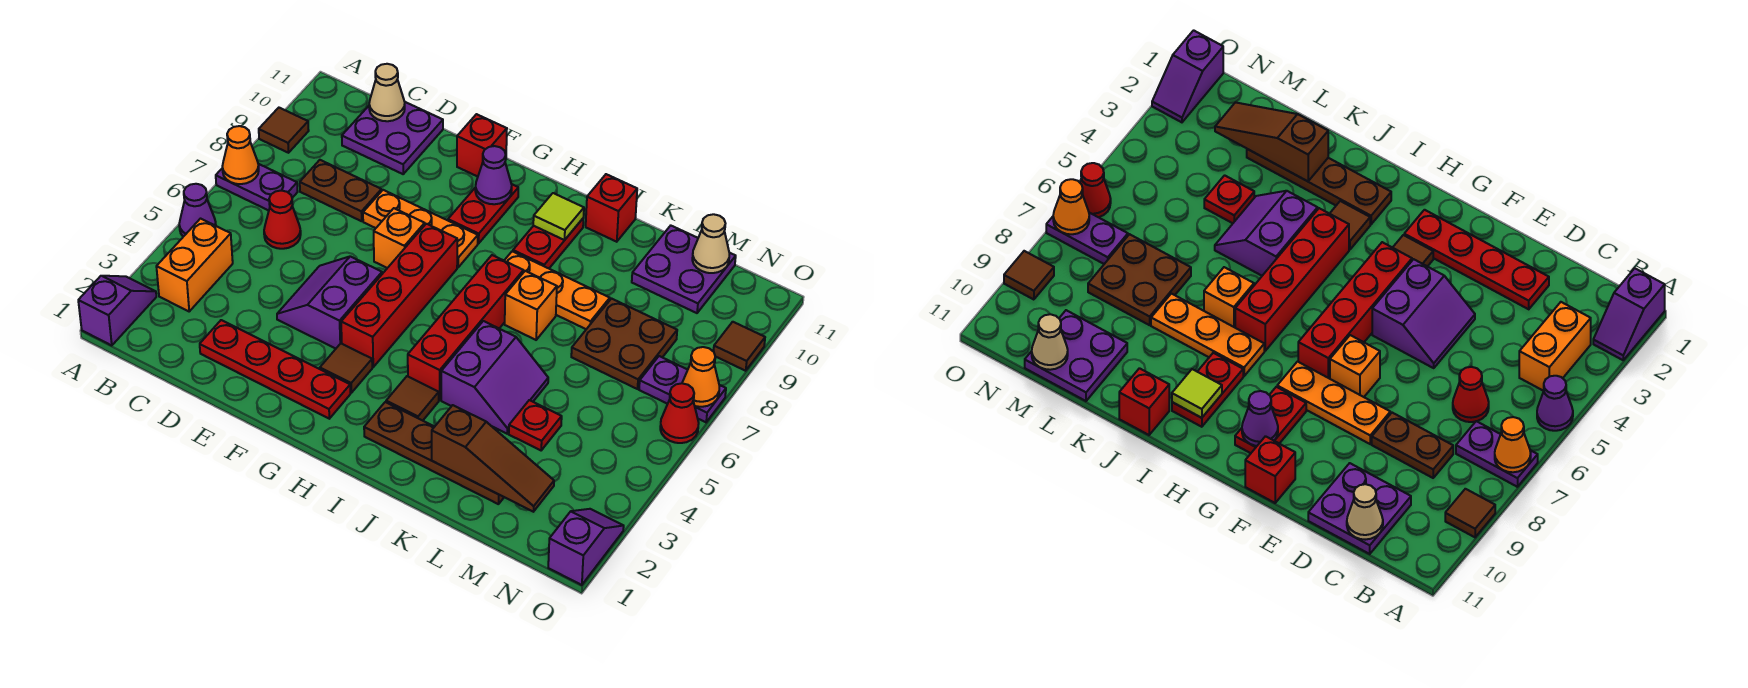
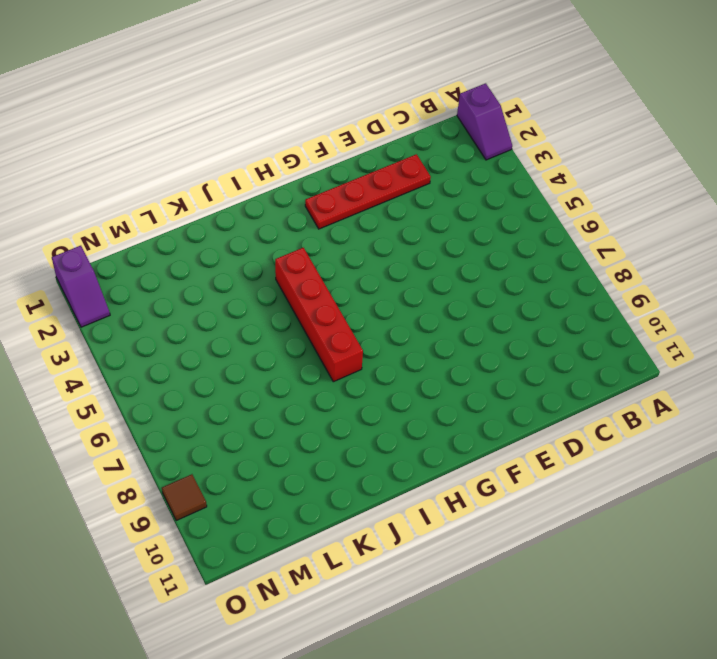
none -> purple 1x1 cone [179,184,216,237]
none -> purple 1x2 plate [216,164,298,210]
none -> brown 1x1 tile [259,108,309,153]
none -> orange 1x2 brick [156,219,233,311]

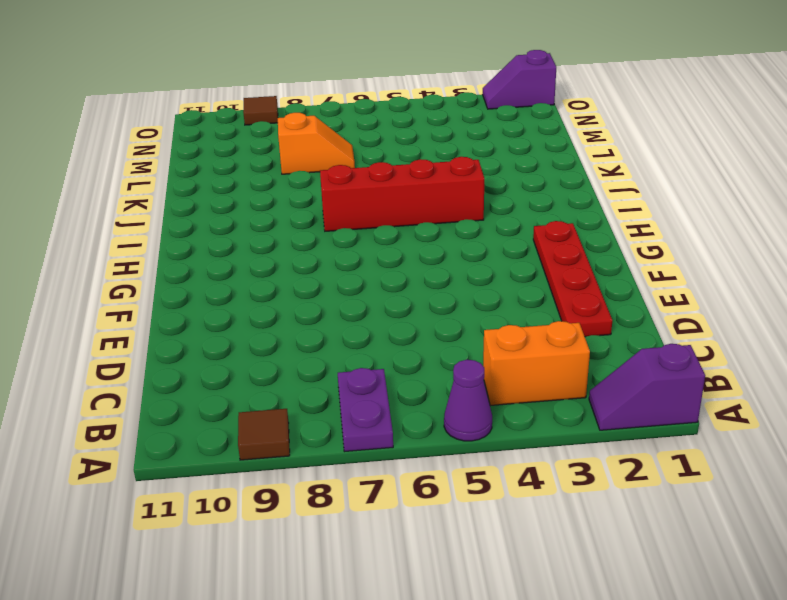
orange 1x2 slope [278,113,355,174] -> brown 2x2 plate [571,299,677,389]
none -> red 1x1 cone [264,190,301,249]
none -> brown 1x2 plate [300,160,381,221]
none -> purple 2x2 plate [342,102,443,174]
none -> purple 2x2 slope [277,256,382,349]

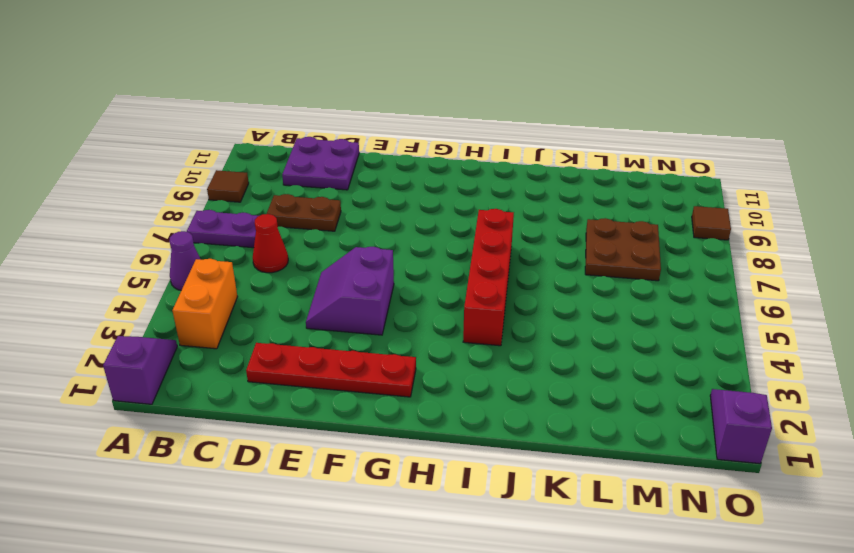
none -> orange 1x3 plate [363,190,478,268]
none -> orange 1x1 brick [374,208,425,268]
none -> red 1x1 brick [457,114,507,177]
none -> brown 1x1 tile [320,344,372,393]

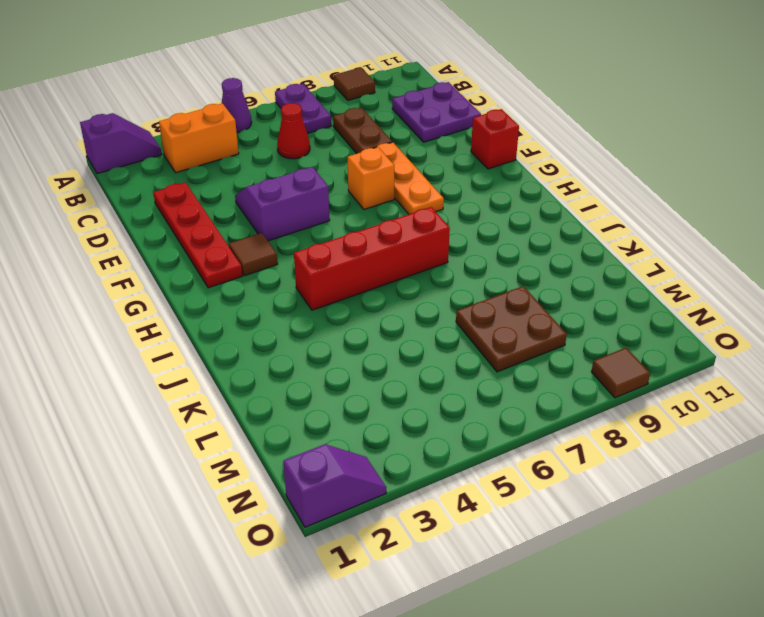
none -> red 1x4 brick [341,224,457,367]
none -> red 1x2 plate [448,184,518,243]
none -> brown 1x4 plate [364,402,504,504]
none -> brown 1x1 tile [386,376,439,421]

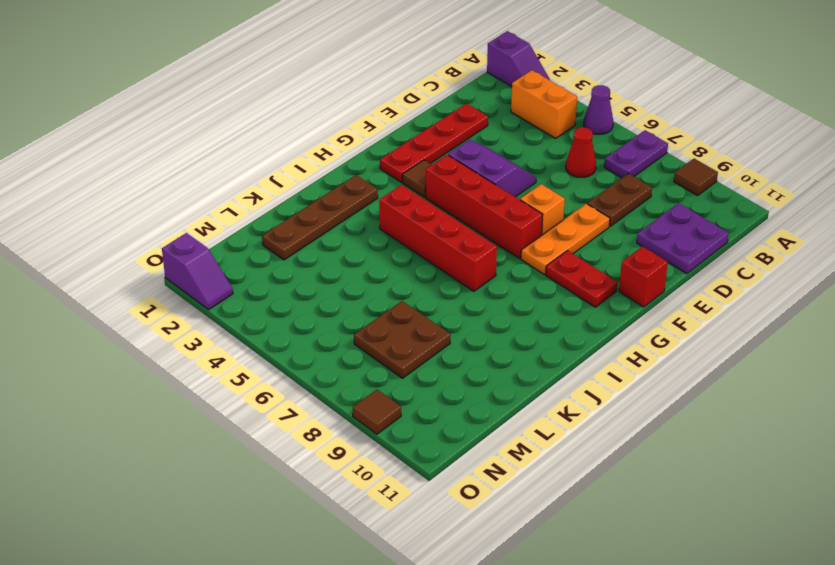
none -> brown 1x1 tile [386,376,439,421]
none -> orange 1x3 plate [504,251,610,329]
none -> red 1x2 plate [513,219,583,268]
none -> purple 2x2 slope [441,321,548,434]

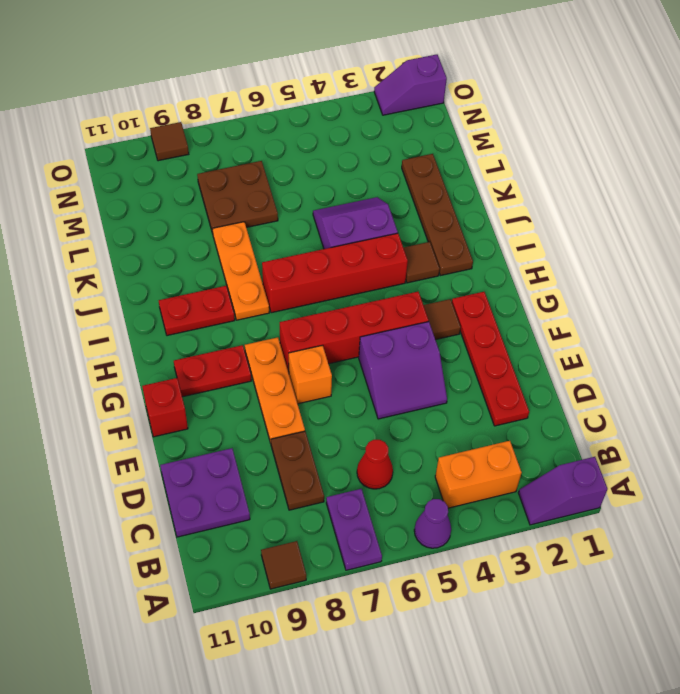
none -> orange 1x1 brick [505,271,557,340]
none -> red 1x1 brick [586,174,637,242]
none -> red 1x1 plate [509,400,562,450]
none -> purple 2x2 plate [632,226,736,313]

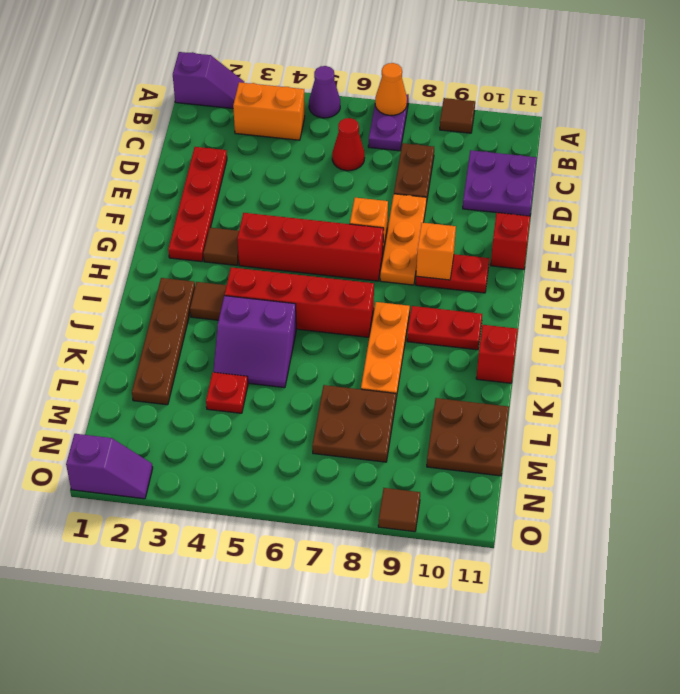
orange 1x1 brick [416,223,456,280] -> orange 1x1 brick moved to [505,271,557,340]
brown 2x2 plate [427,398,509,476] -> purple 2x2 plate [632,226,736,313]
none -> purple 2x2 slope [277,256,382,349]
none -> purple 1x2 plate [639,356,726,422]
none -> red 1x1 cone [660,383,699,443]
none -> tan 1x1 cone [369,64,405,121]

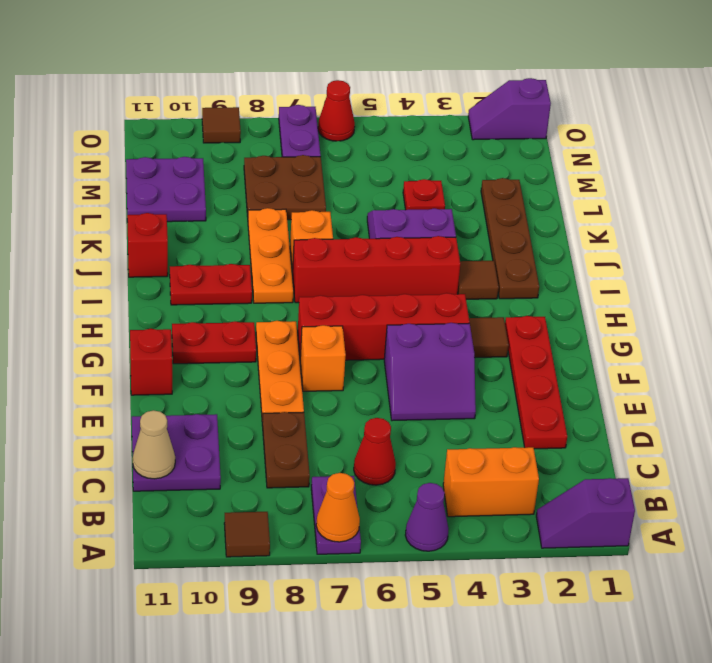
none -> purple 1x1 cone [475,146,512,204]
none -> lime 1x1 tile [533,193,584,240]
none -> brown 1x3 slope [432,405,554,512]
none -> tan 1x1 cone [692,214,729,273]

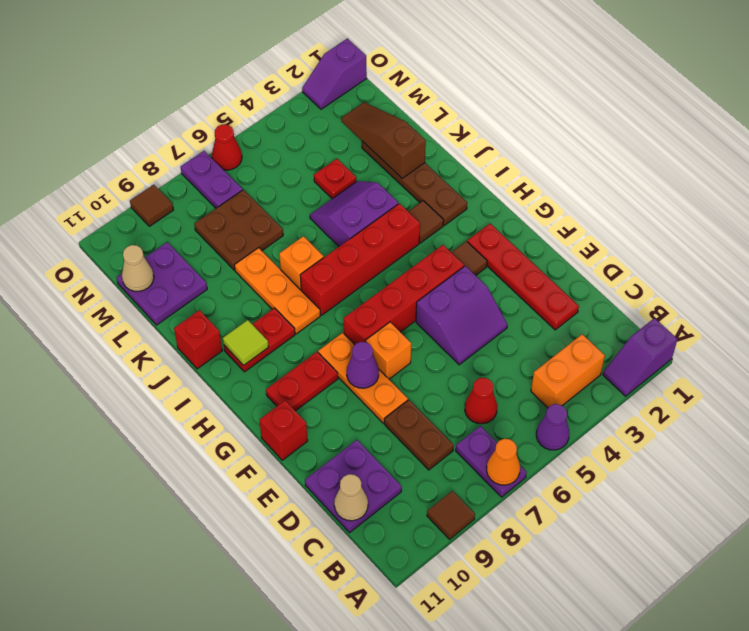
purple 1x1 cone [347,342,379,388] -> purple 1x1 cone moved to [475,146,512,204]
none -> orange 1x1 cone [682,347,720,407]

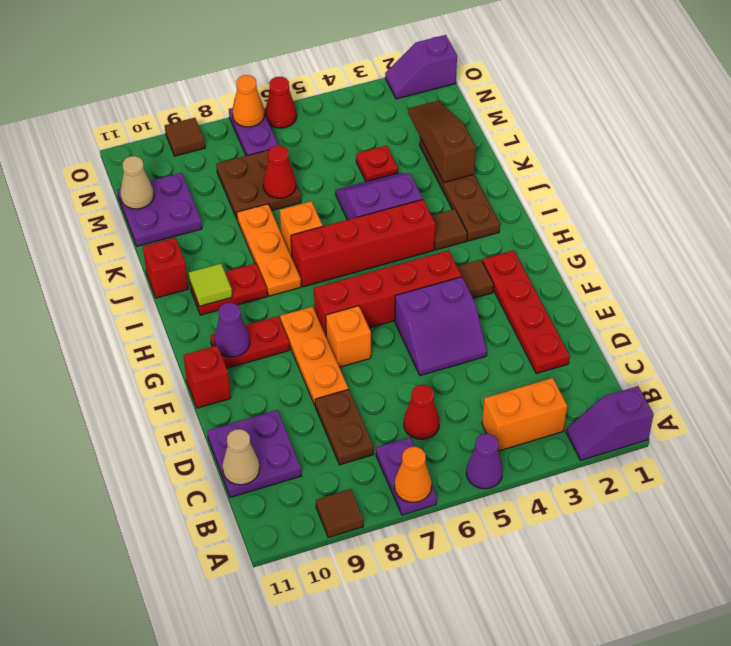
red 1x1 cone [263,146,296,198] -> none

